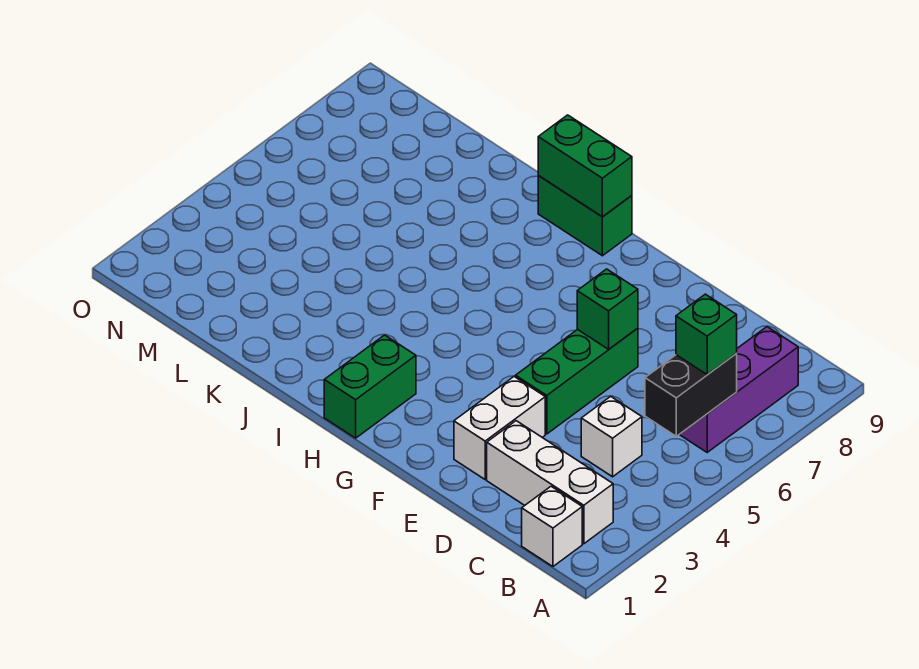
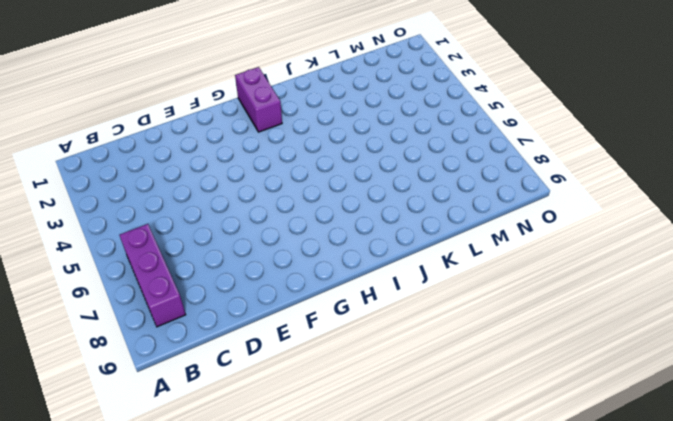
purple 1x2 brick [235,67,282,132] -> green 1x2 brick [324,335,416,438]
none -> white 1x1 brick [522,486,582,566]
none -> white 1x3 brick [487,421,613,544]
none -> white 1x1 brick [581,396,642,477]

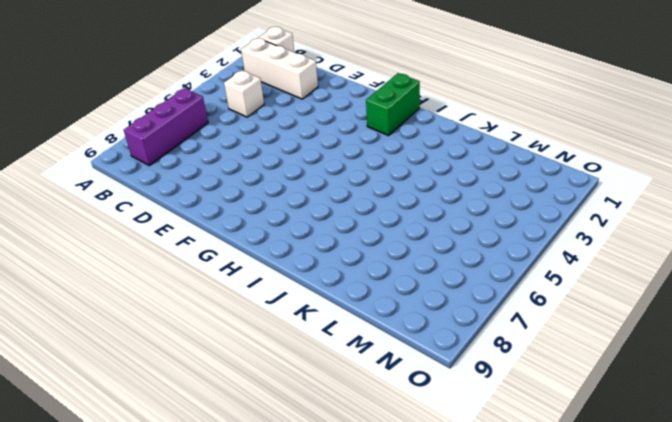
none -> white 1x2 brick [454,377,545,479]
none -> green 1x3 brick [516,328,638,434]
none -> green 1x2 brick [538,176,632,256]

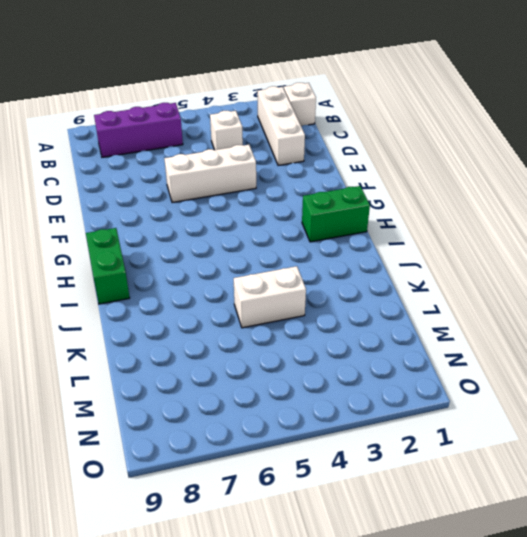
white 1x3 brick [164,145,256,203] -> green 1x3 brick [516,328,638,434]
white 1x2 brick [234,266,306,328] -> white 1x2 brick moved to [454,377,545,479]
none -> black 1x2 brick [645,354,737,436]
none -> green 1x1 brick [577,269,638,349]
none -> green 1x2 brick [538,115,632,217]

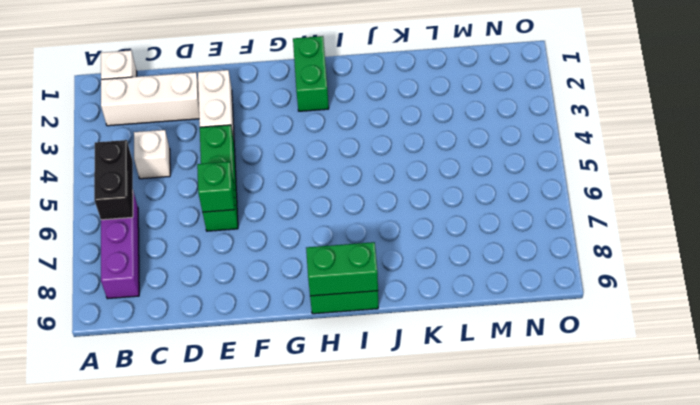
none -> green 1x1 brick [676,294,737,375]

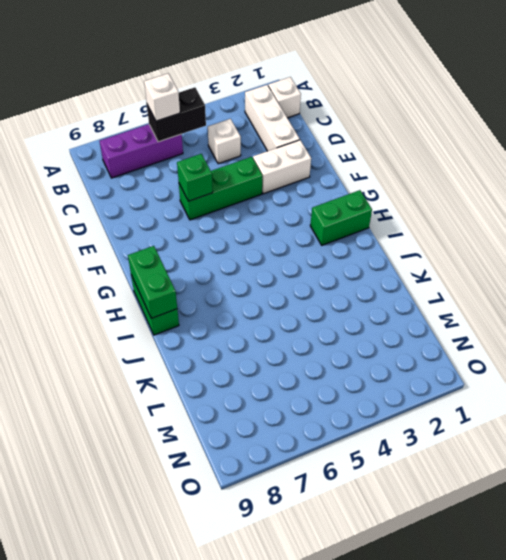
white 1x1 brick [144,73,180,121] -> green 1x1 brick [676,294,737,375]

